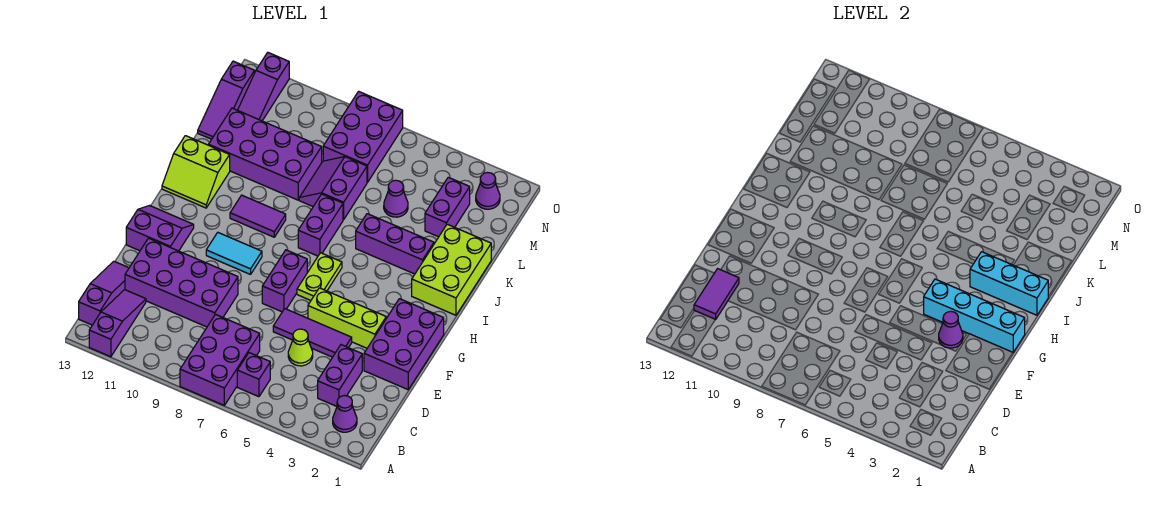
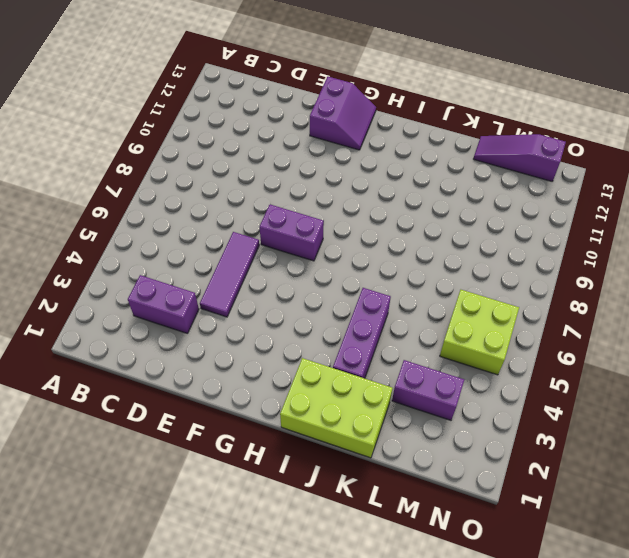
lime 2x2 brick [440,290,519,375] -> none
none -> purple 2x3 brick [180,314,260,405]
none -> purple 1x3 slope [89,290,146,357]
none -> purple 1x1 cone [333,396,357,432]
none -> purple 1x1 brick [237,353,270,397]

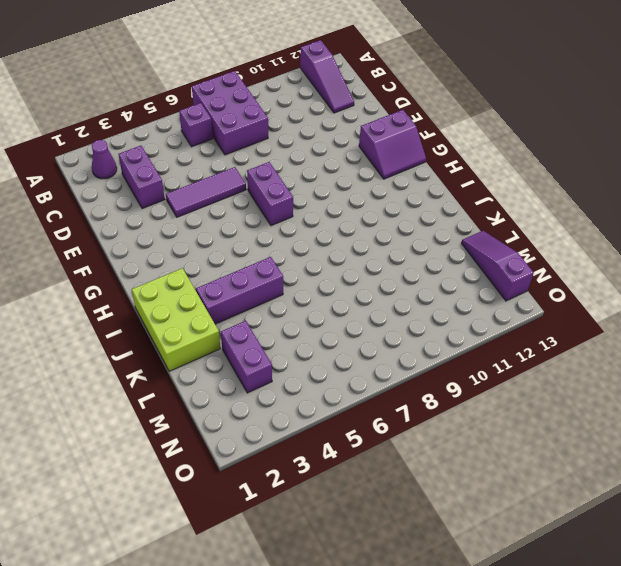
none -> purple 1x3 slope [79,261,129,325]
none -> lime 1x1 cone [288,329,313,366]
none -> purple 2x4 brick [125,238,238,327]
none -> purple 2x3 brick [364,299,444,390]

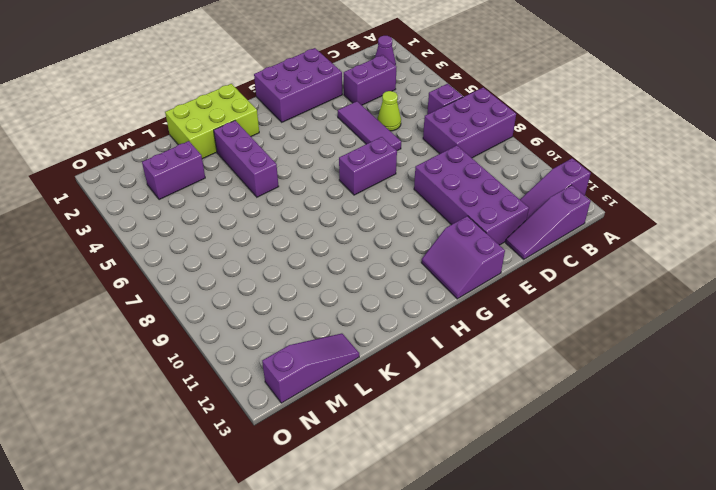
none -> lime 1x3 brick [308,288,386,348]
none -> lime 1x2 plate [297,253,342,300]
none -> cyan 1x2 tile [206,233,262,274]
none -> purple 1x2 brick [298,194,343,256]

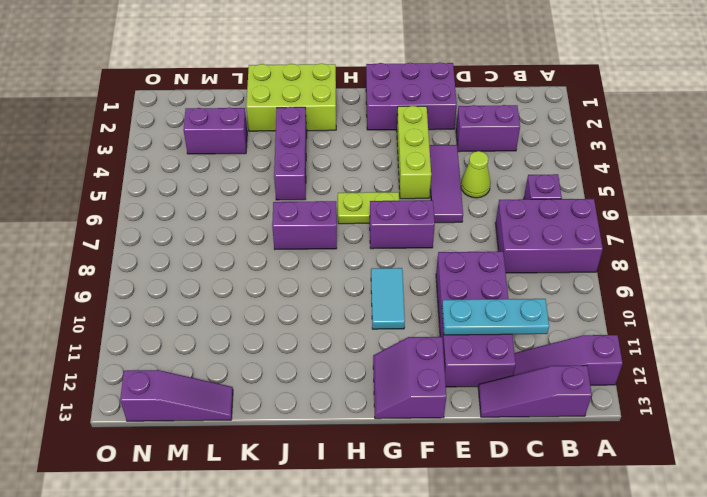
cyan 1x3 plate [442,299,549,335] -> none
none -> purple 1x1 cone [333,396,357,432]
none -> purple 1x2 tile [230,195,286,237]
none -> lime 2x2 slope [162,136,230,208]
none -> purple 2x2 slope [299,157,367,220]

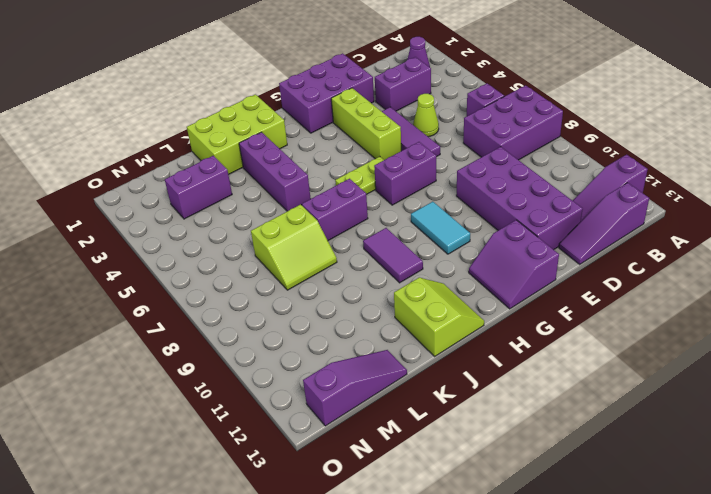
lime 2x2 slope [251,205,337,290] -> purple 2x2 slope [299,157,367,220]
none -> purple 2x4 brick [209,108,322,200]
none -> purple 1x1 cone [384,180,408,217]
none -> purple 2x3 brick [323,91,403,183]
none -> purple 1x3 slope [238,53,289,121]

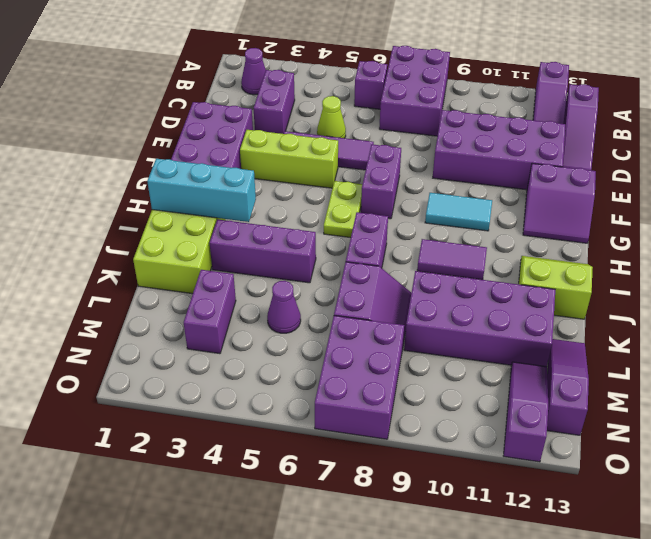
none -> purple 1x1 cone [476,173,500,209]
none -> purple 1x2 tile [694,269,739,320]
none -> purple 1x1 cone [939,311,963,348]
none -> cyan 1x4 brick [924,279,1025,352]

